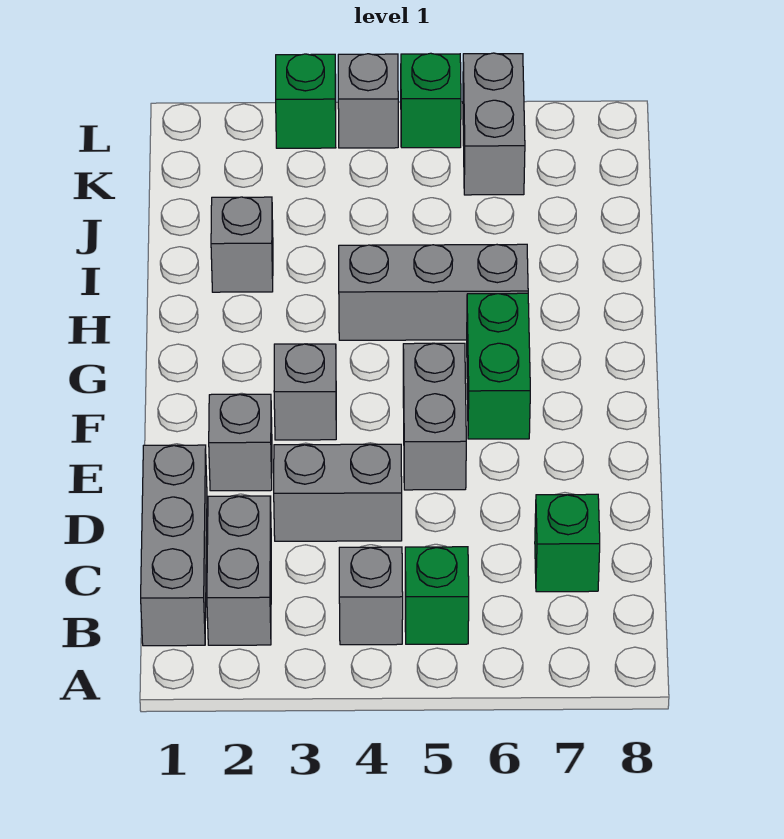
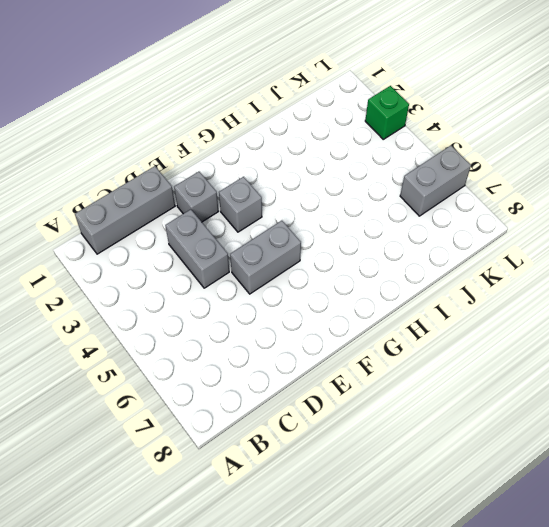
none -> grey 1x2 brick [207,496,271,645]
none -> grey 1x1 brick [339,547,403,645]
none -> green 1x1 brick [405,547,469,644]

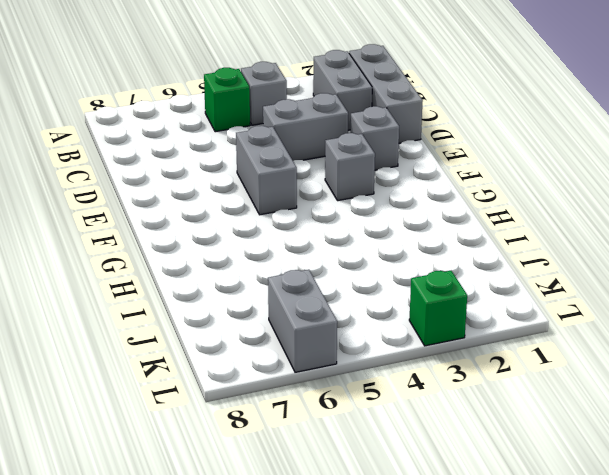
none -> green 1x1 brick [535,494,600,592]
none -> green 1x2 brick [467,293,530,439]
none -> grey 1x3 brick [339,244,528,340]

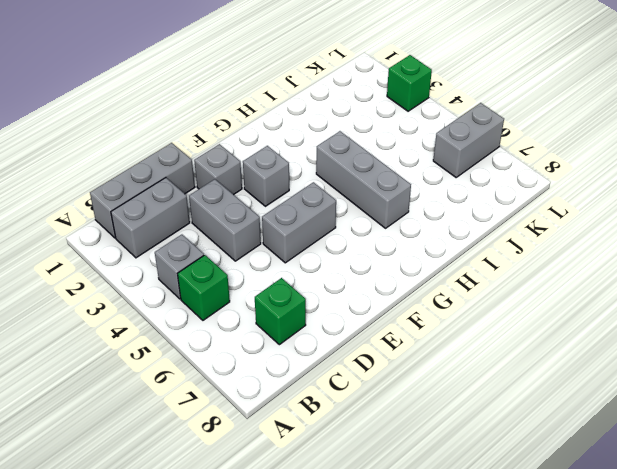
none -> green 1x2 brick [467,293,530,439]
none -> grey 1x1 brick [211,197,273,292]
none -> grey 1x1 brick [338,54,398,148]

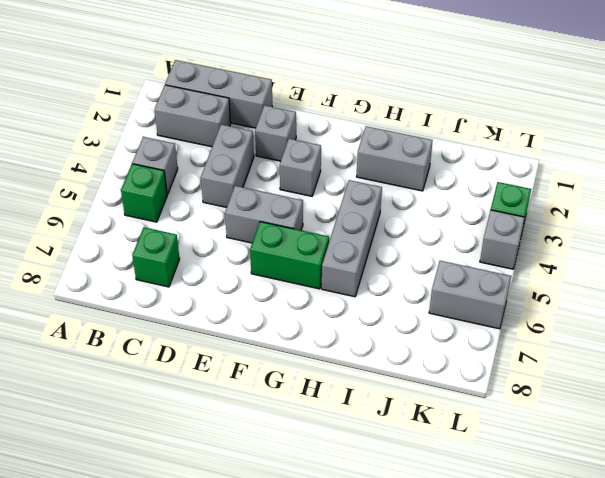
grey 1x2 brick [357,126,433,191] -> grey 1x1 brick [211,197,273,292]
none -> green 1x1 brick [401,53,461,148]

